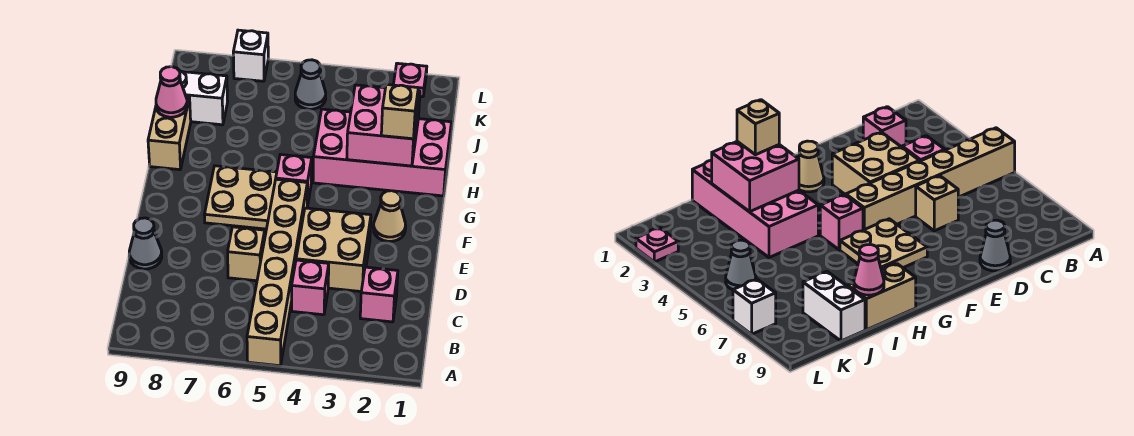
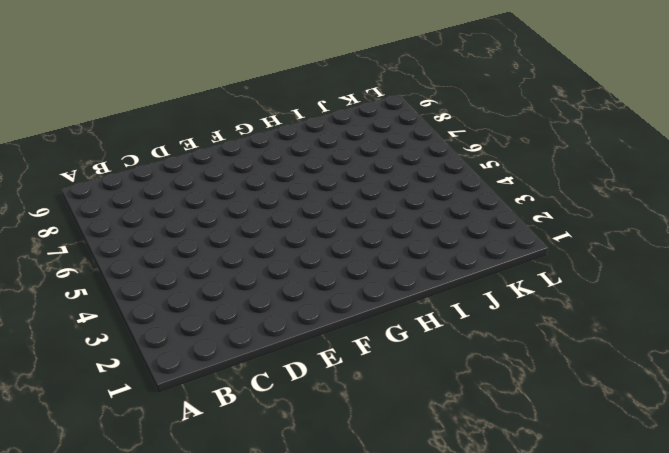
none -> tan 1x6 brick [247,179,307,366]
none -> pink 1x1 brick [360,267,398,322]
none -> pink 1x1 brick [292,260,329,315]

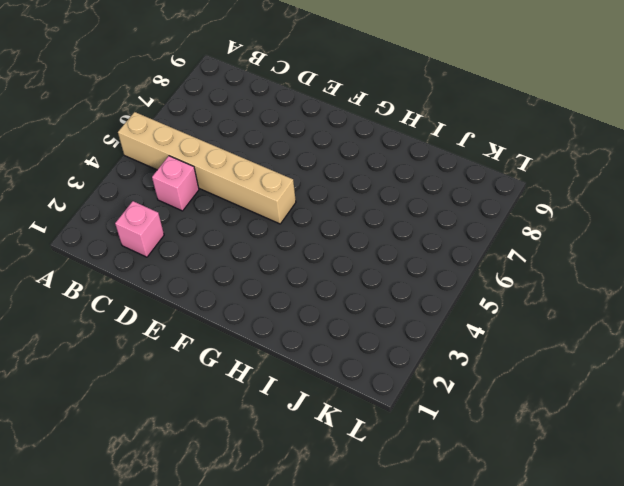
none -> tan 2x2 brick [296,208,371,292]
none -> tan 1x1 brick [228,227,265,281]
none -> grey 1x1 cone [129,218,162,269]

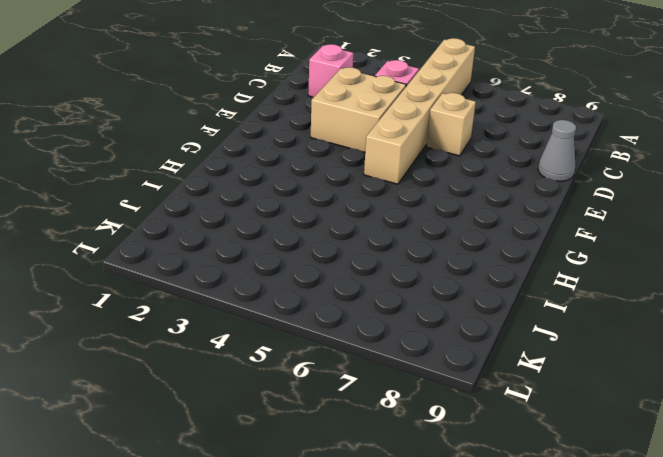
none -> tan 1x1 cone [373,191,406,241]
none -> tan 2x2 plate [204,166,277,229]
none -> pink 1x1 brick [276,155,312,206]

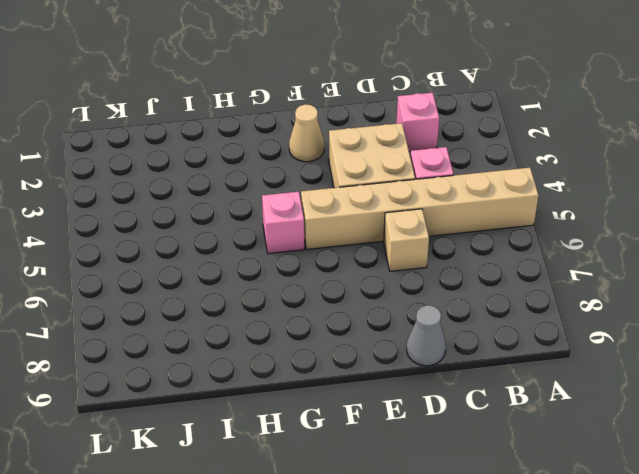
none -> tan 2x2 plate [204,166,277,229]
none -> pink 2x4 brick [313,109,451,196]
none -> tan 1x2 brick [148,96,191,170]

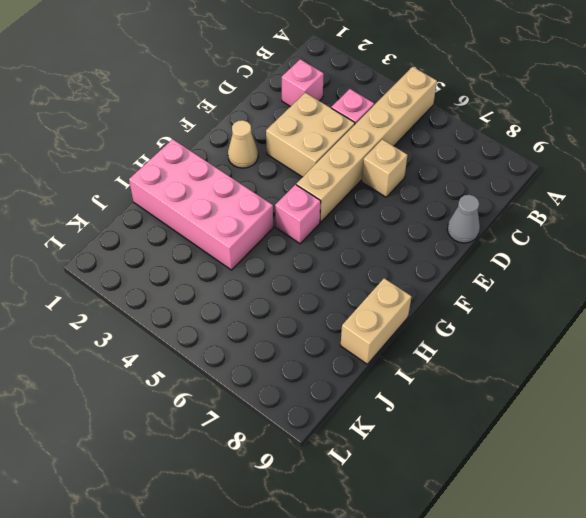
none -> tan 2x2 plate [204,166,277,229]
none -> white 1x2 brick [180,71,228,125]
none -> grey 1x1 cone [295,60,326,109]

